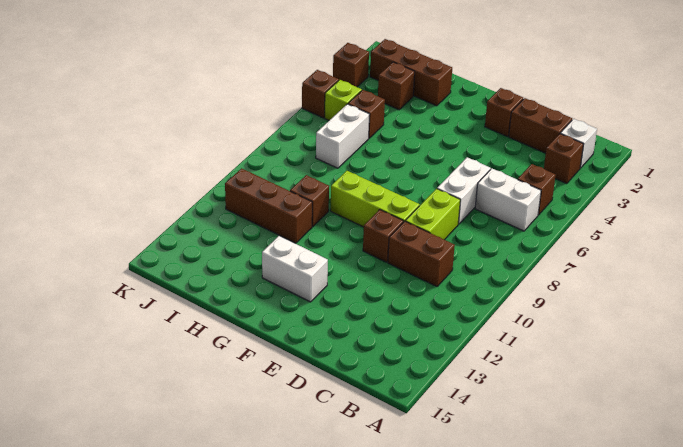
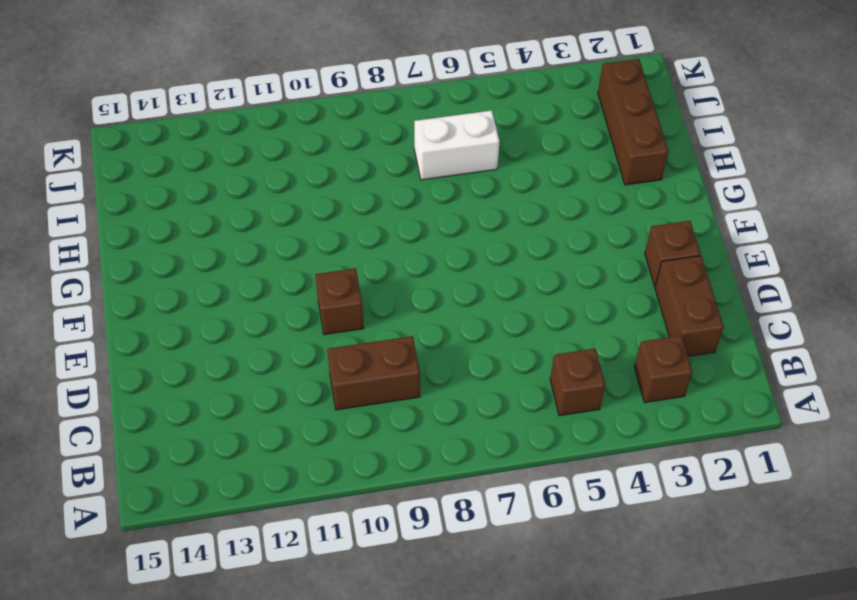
brown 1x2 brick [327,336,420,410] -> brown 1x2 brick turned to [388,221,455,286]
none -> white 1x1 brick [560,119,597,168]
none -> white 1x2 brick [475,169,541,231]
none -> white 1x2 brick [437,157,491,224]

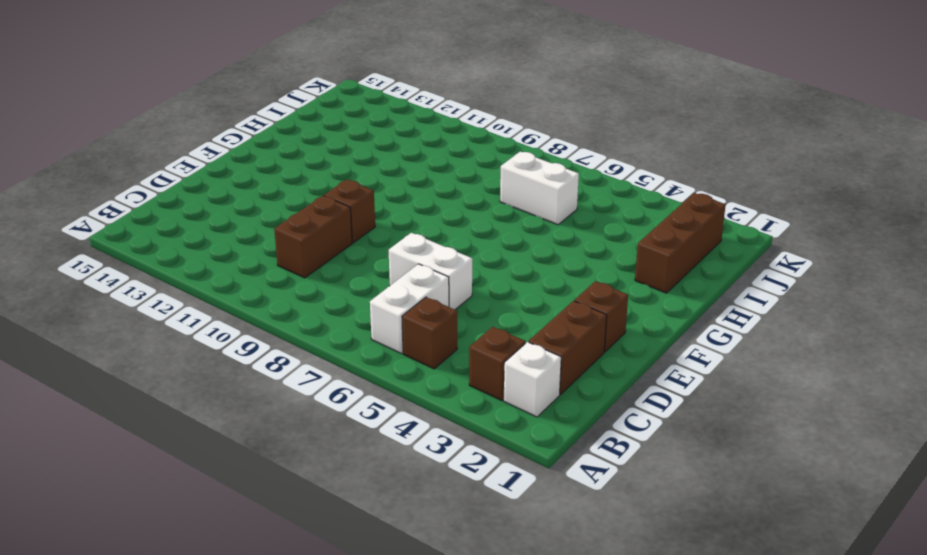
none -> lime 1x2 brick [405,189,460,240]
none -> lime 1x3 brick [331,171,419,227]
none -> white 1x2 brick [262,236,328,302]

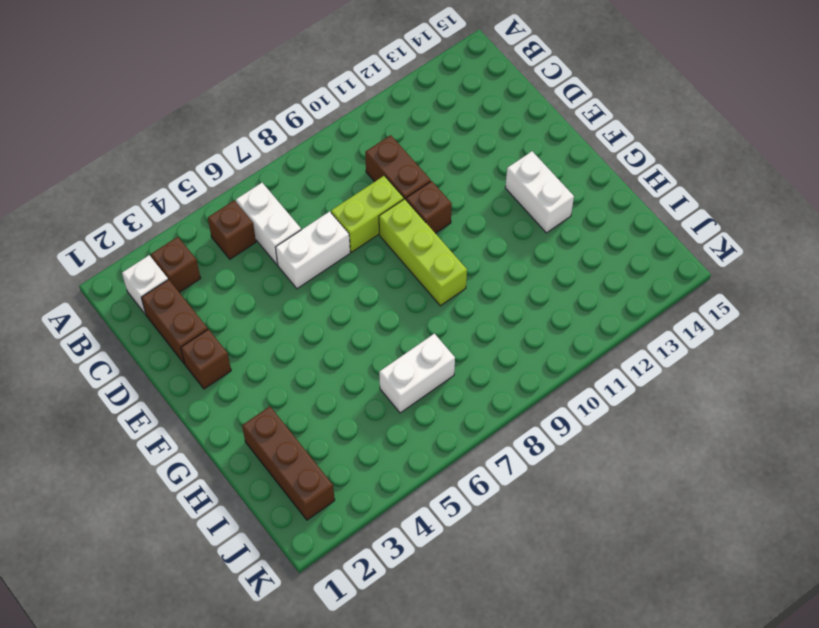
none -> brown 1x1 brick [290,175,329,227]
none -> brown 1x3 brick [225,168,312,243]
none -> brown 1x1 brick [378,62,415,110]

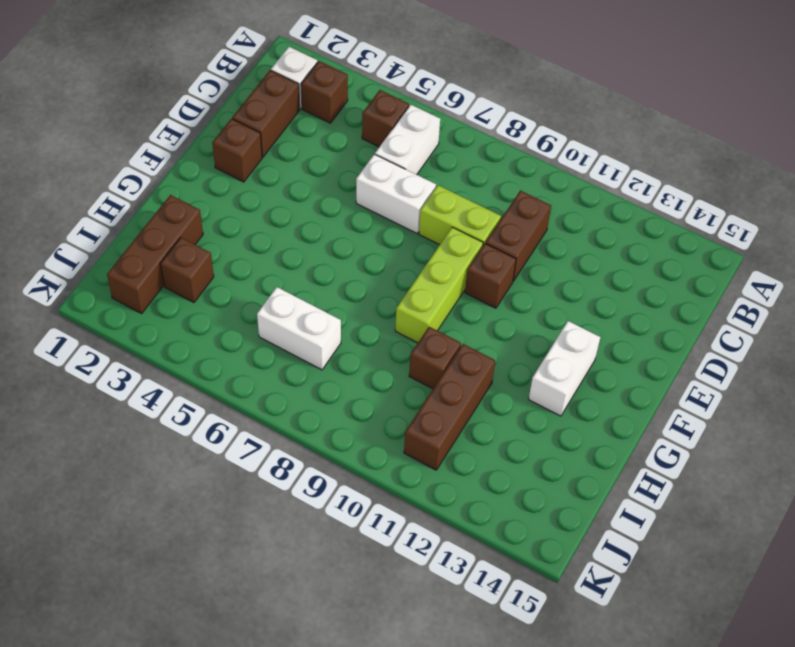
none -> brown 1x1 brick [348,90,385,138]
none -> lime 1x1 brick [325,80,362,120]
none -> brown 1x1 brick [333,43,369,87]

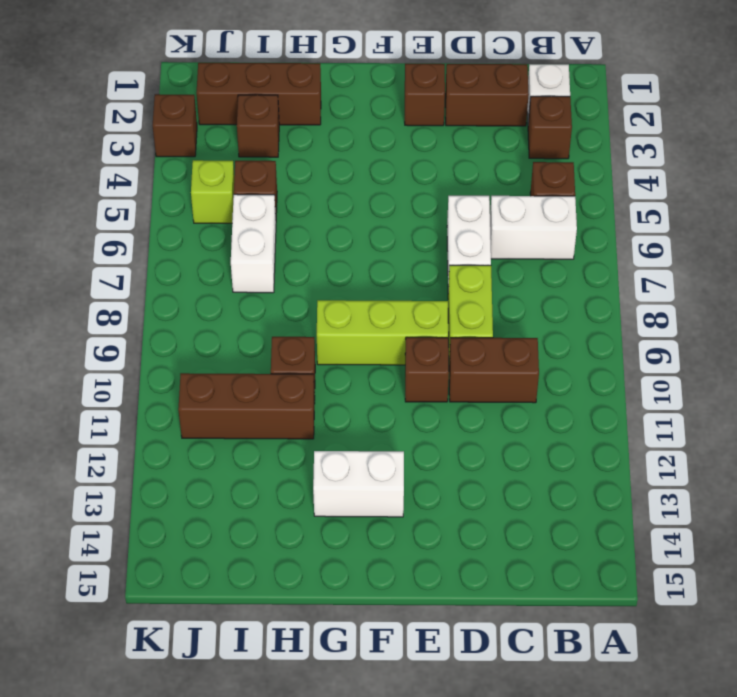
none -> brown 1x1 brick [302,70,339,118]

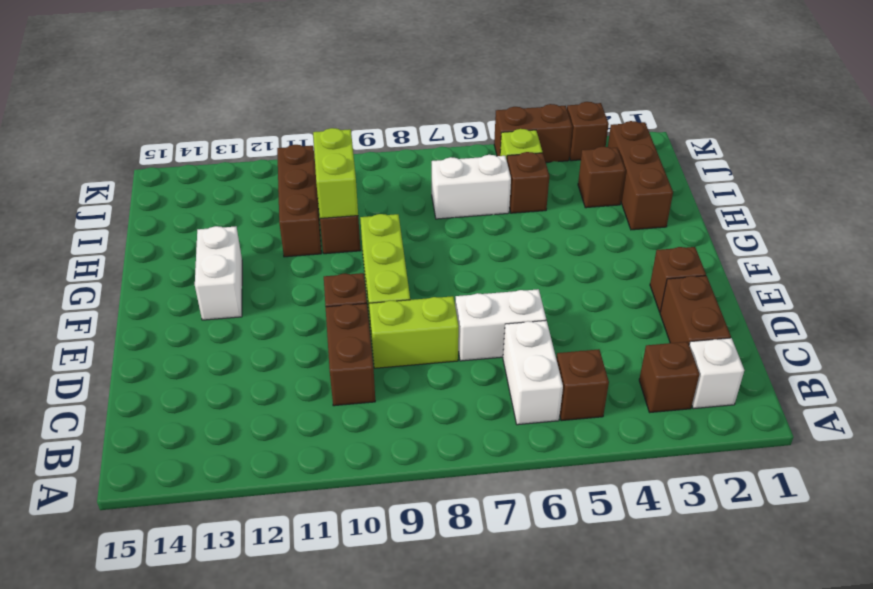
lime 1x2 brick [313,128,358,218] -> none
brown 1x2 brick [494,104,572,162] -> brown 1x1 brick [302,70,339,118]

